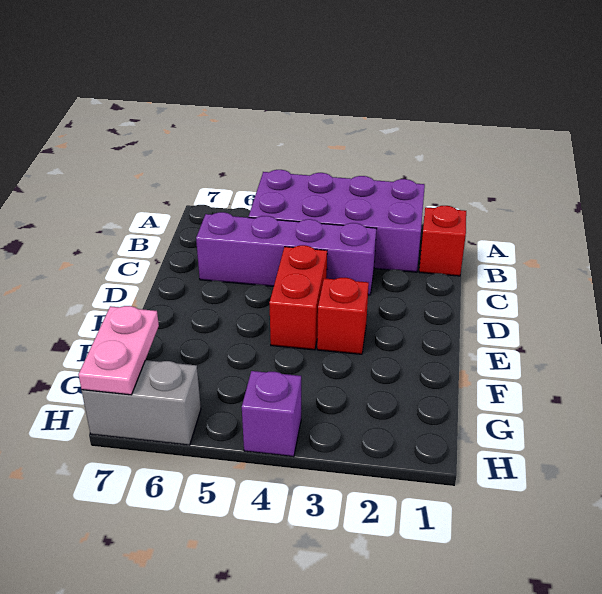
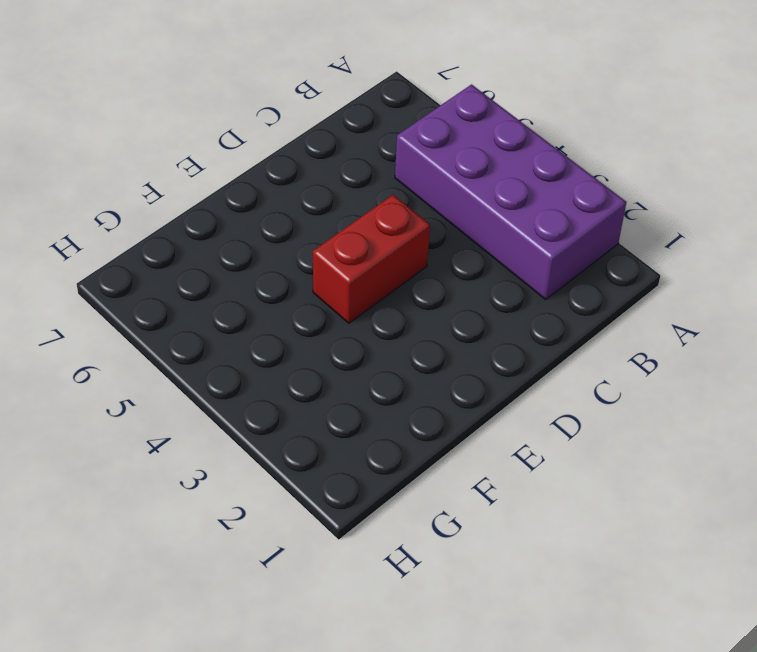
none -> red 1x1 brick [419,206,466,276]
none -> purple 1x4 brick [196,212,377,295]

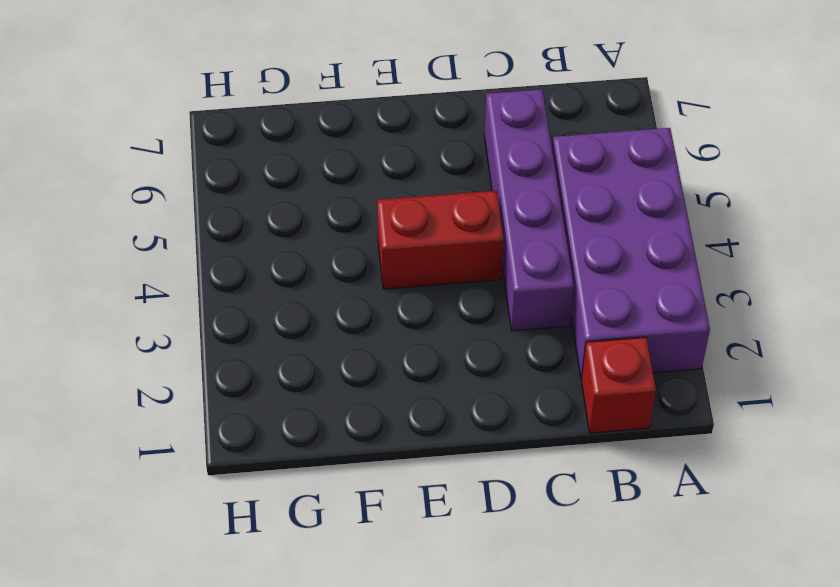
none -> red 1x1 brick [317,278,369,354]
none -> purple 1x1 brick [242,371,301,457]

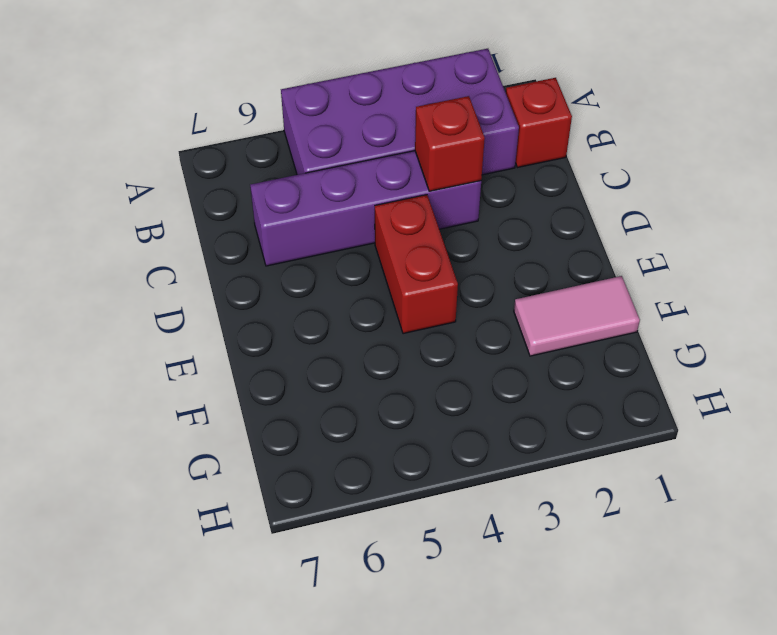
red 1x1 brick [415,96,485,191] -> red 1x1 brick moved to [317,278,369,354]
pink 1x2 tile [514,276,640,356] -> none
none -> purple 1x1 brick [242,371,301,457]
none -> grey 1x2 brick [82,360,201,445]

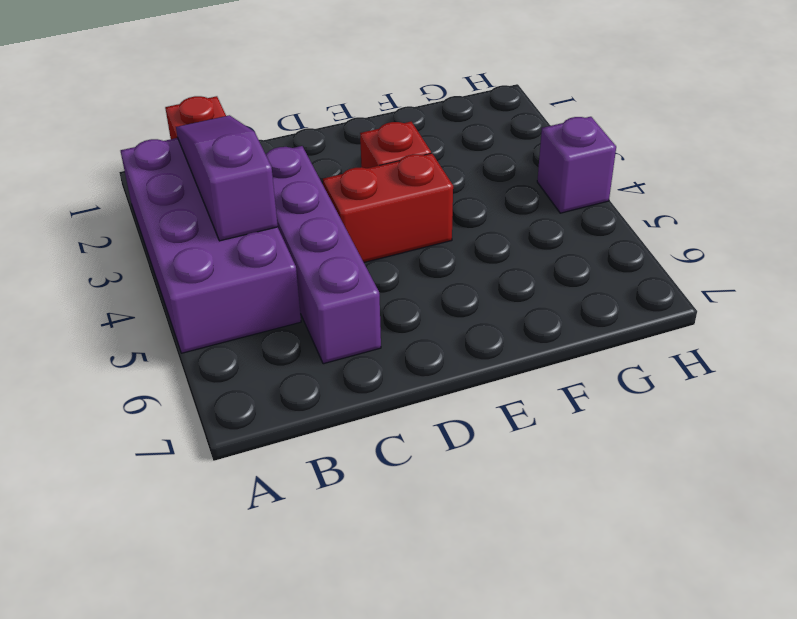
purple 1x3 slope [176,115,278,241] -> none
none -> grey 1x2 brick [82,360,201,445]
none -> pink 1x2 plate [78,306,159,395]

